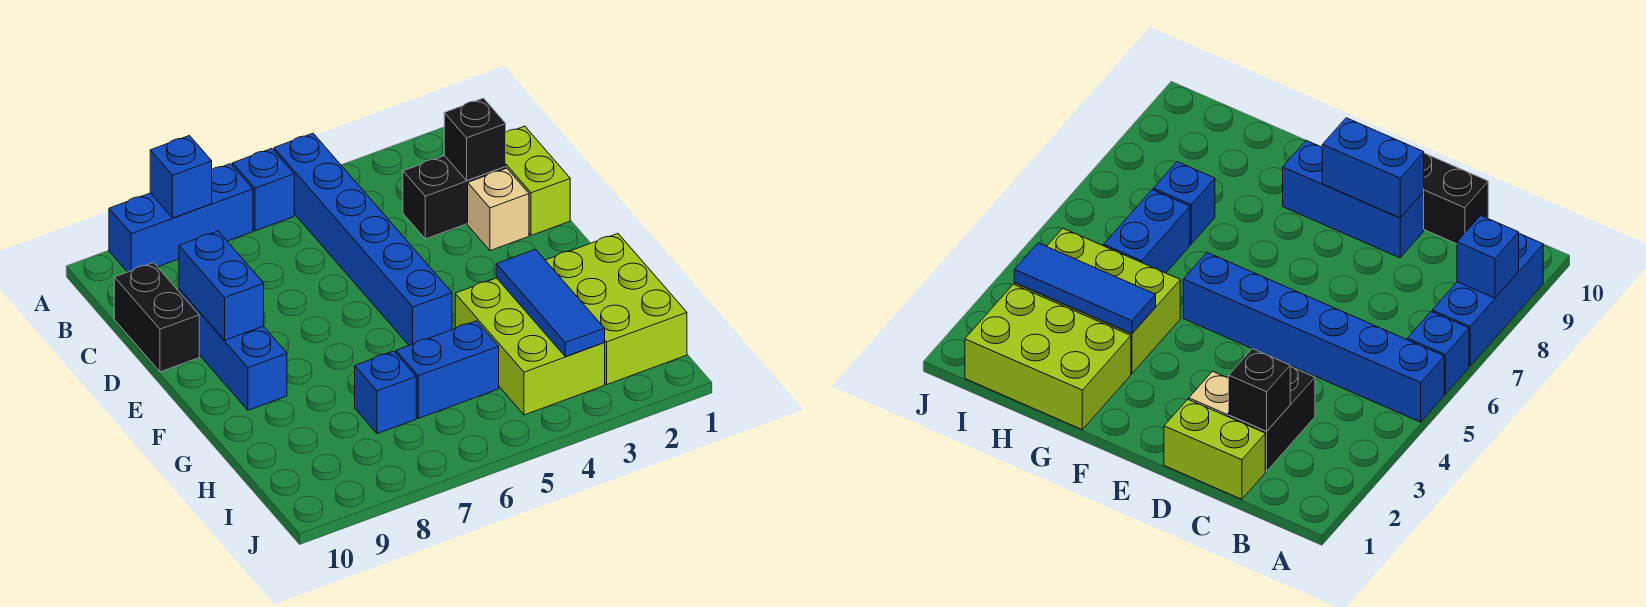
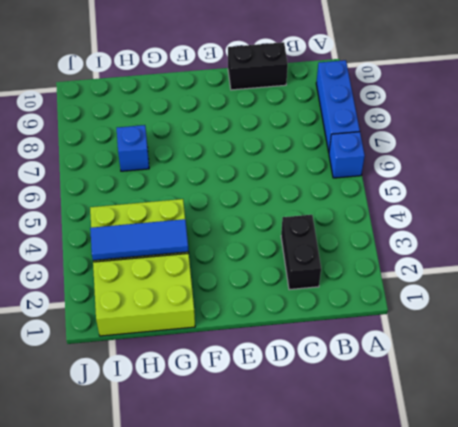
none -> blue 1x6 brick [274,133,452,345]
none -> lime 1x2 brick [506,126,570,235]
none -> tan 1x1 brick [468,168,529,251]

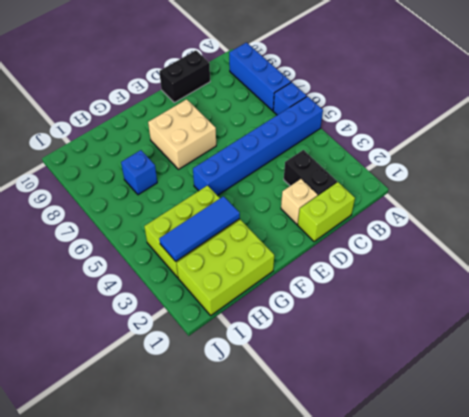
tan 2x2 brick [148,99,216,169] -> none
none -> blue 1x3 brick [179,289,287,410]
none -> blue 1x2 brick [396,321,499,418]
none -> blue 1x1 brick [150,136,212,218]

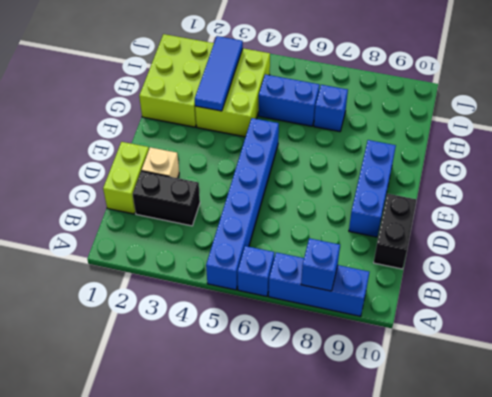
none -> black 1x1 brick [444,98,506,180]
none -> blue 1x2 brick [179,231,264,340]

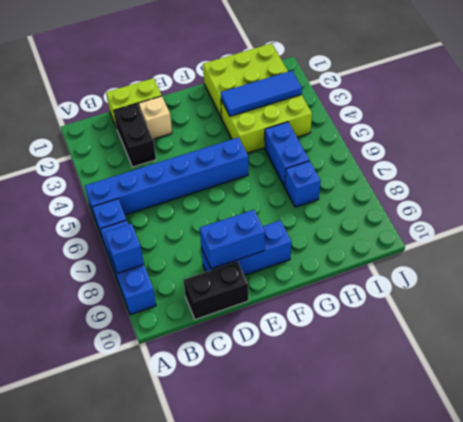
none -> black 1x1 brick [444,98,506,180]

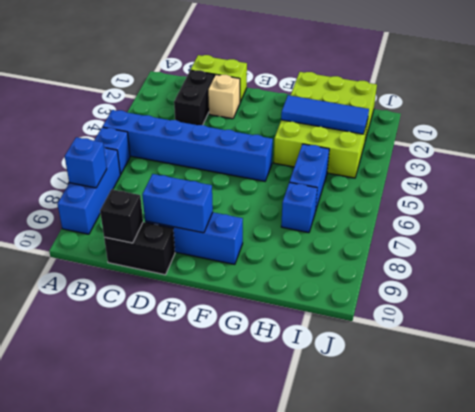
black 1x1 brick [100,189,143,243] -> black 1x1 brick moved to [444,98,506,180]

